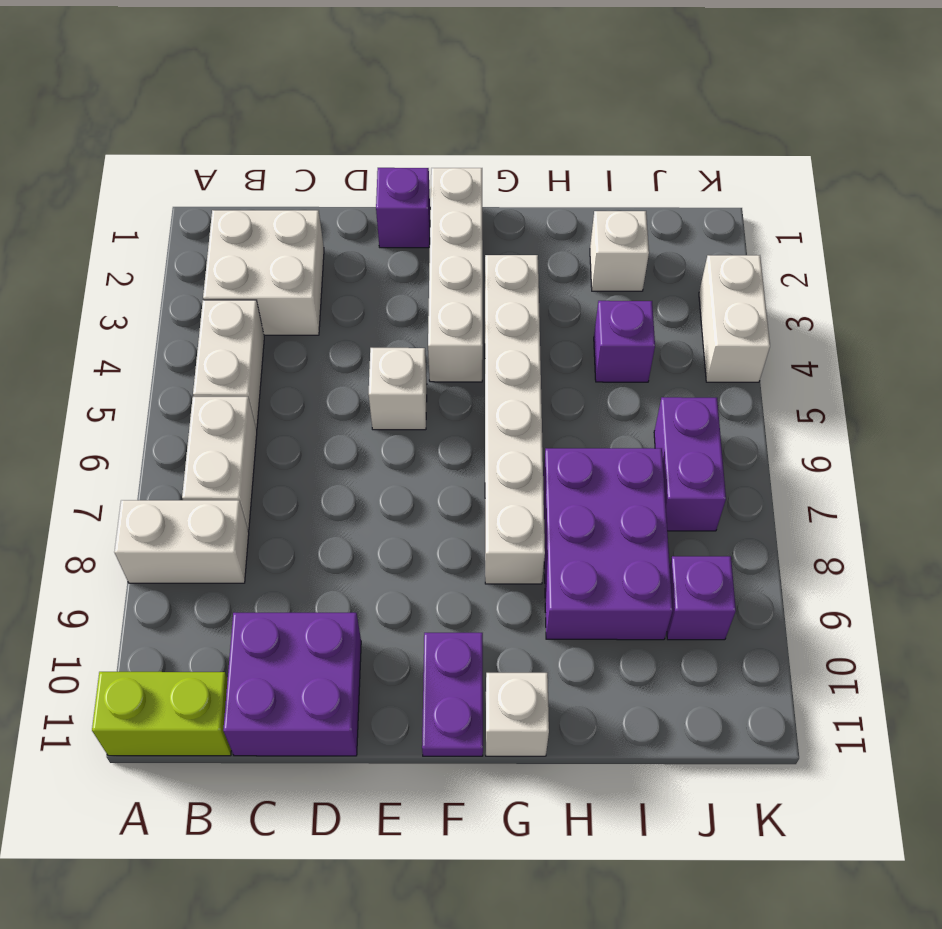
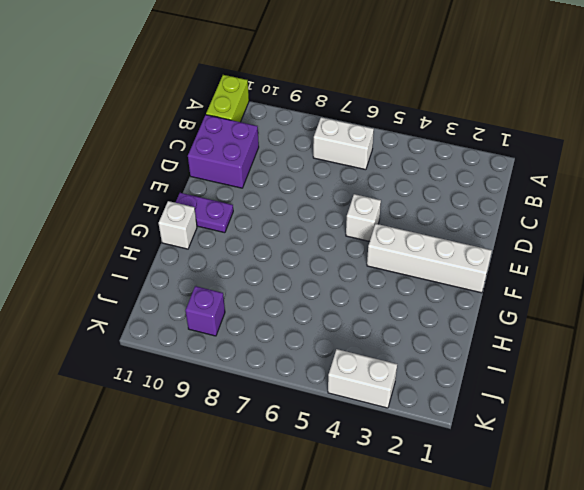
none -> white 1x2 brick [114,500,249,583]
none -> white 2x2 brick [203,210,324,335]
none -> white 1x2 brick [193,300,264,429]

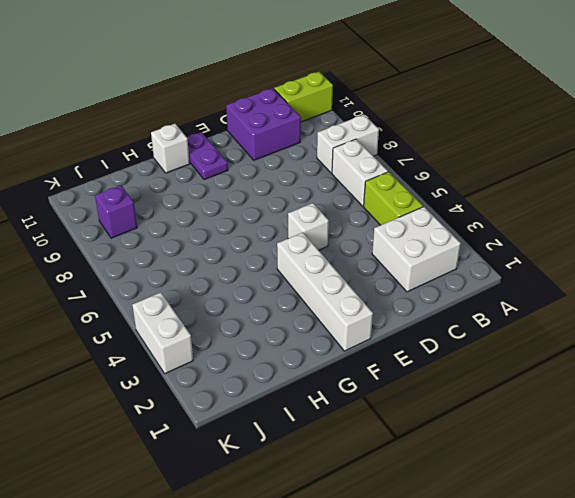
lime 1x2 brick [364,172,423,225] -> white 1x2 brick [193,300,264,429]
none -> purple 1x1 brick [376,168,430,248]
none -> white 1x6 brick [485,255,545,584]
none -> purple 2x3 brick [543,448,673,640]

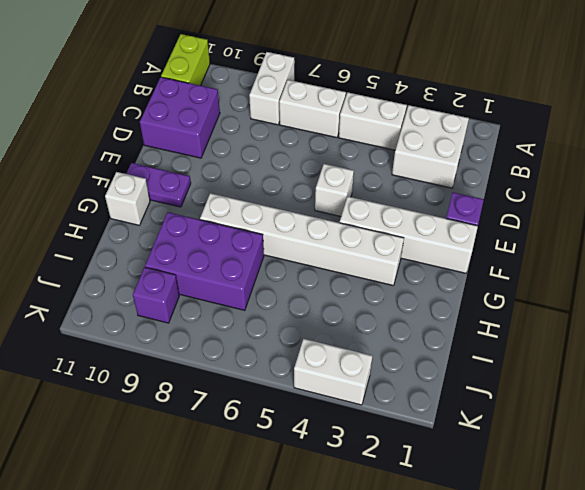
none -> white 1x1 brick [590,211,649,291]
none -> purple 1x1 brick [594,301,655,382]
none -> purple 1x2 brick [654,397,726,531]

